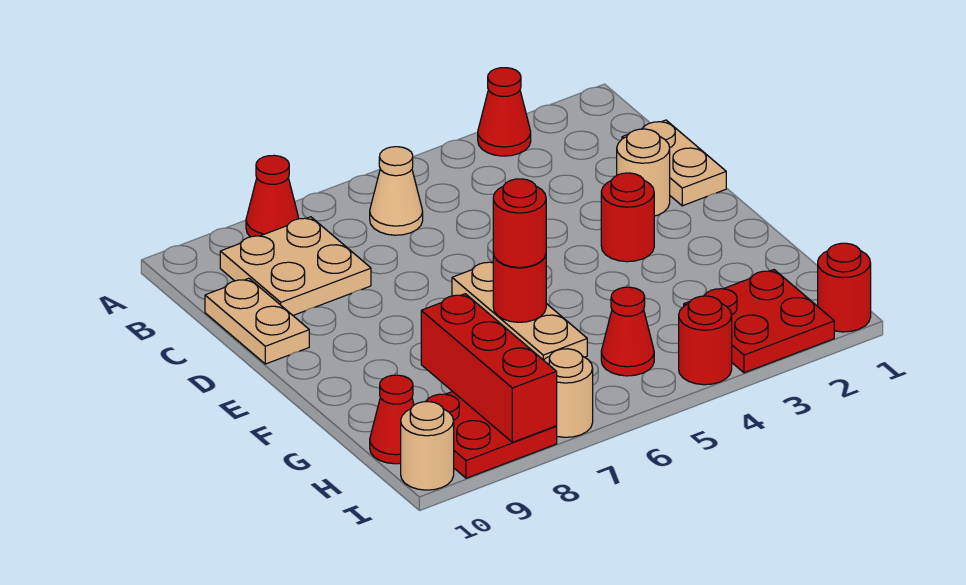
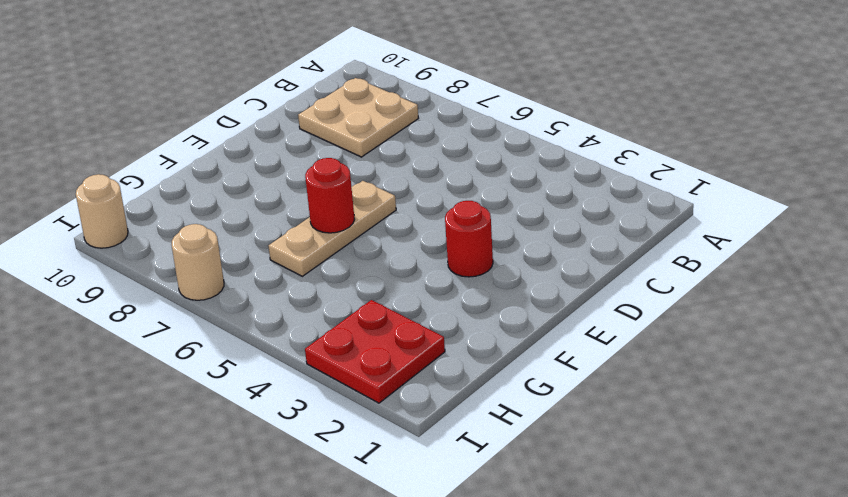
none -> red 1x1 cone [478,68,531,156]
none -> red 1x1 cone [246,155,299,237]
none -> tan 1x1 cone [370,147,423,235]

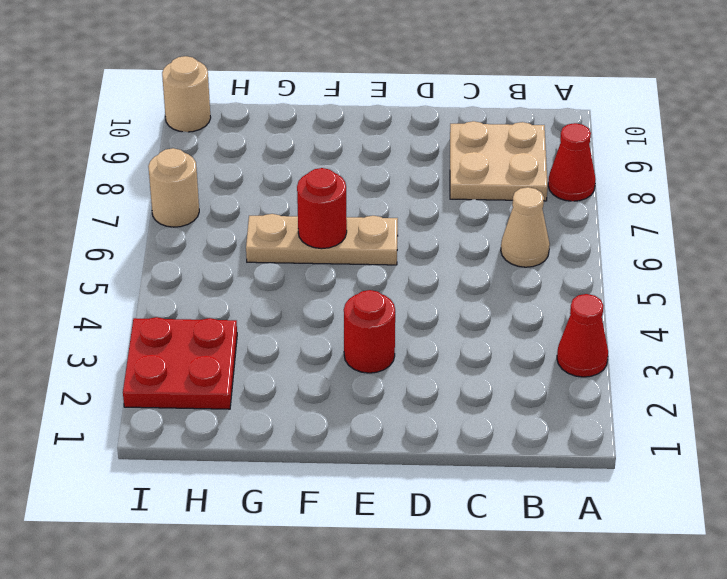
none -> tan 1x2 plate [622,120,726,206]
none -> tan 1x2 plate [205,278,309,364]
none -> tan 1x1 round brick [617,129,670,216]

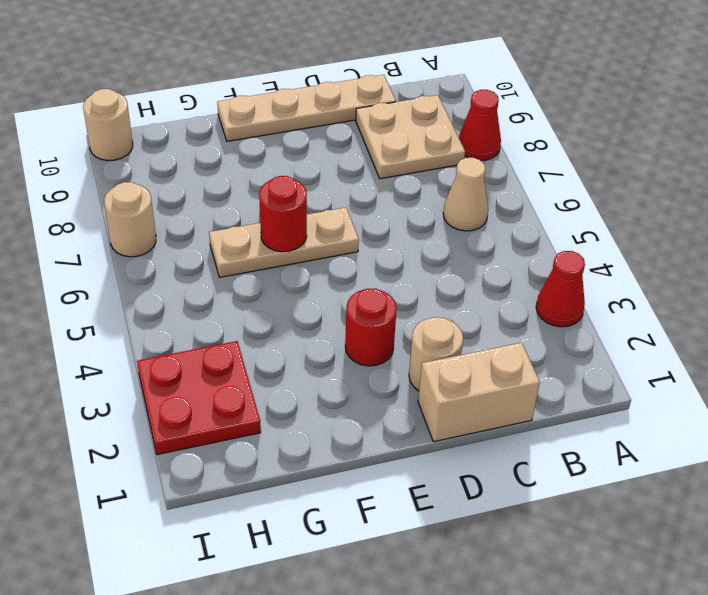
tan 1x2 brick [418,343,540,442] -> tan 1x2 plate [622,120,726,206]
tan 1x4 plate [217,75,396,141] -> tan 1x2 plate [205,278,309,364]
none -> red 1x1 cone [601,287,654,376]
none -> red 2x2 plate [426,391,557,478]
none -> red 1x1 cone [370,375,414,464]

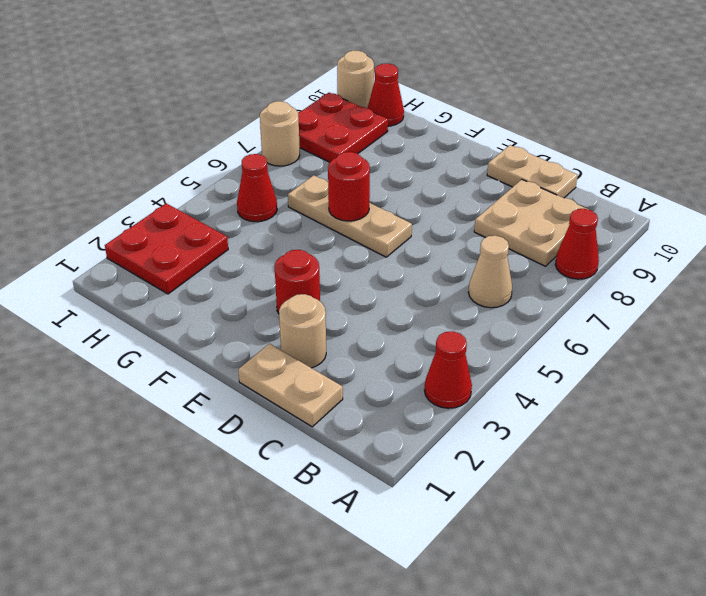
none -> red 1x1 round brick [818,243,871,332]
none -> red 1x1 round brick [679,296,732,385]
none -> red 1x3 brick [421,294,557,442]

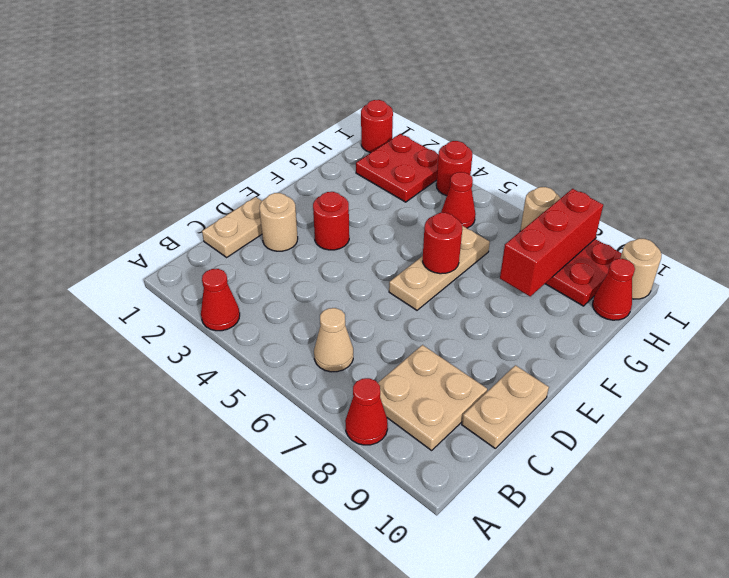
none -> red 1x1 round brick [493,179,546,267]

